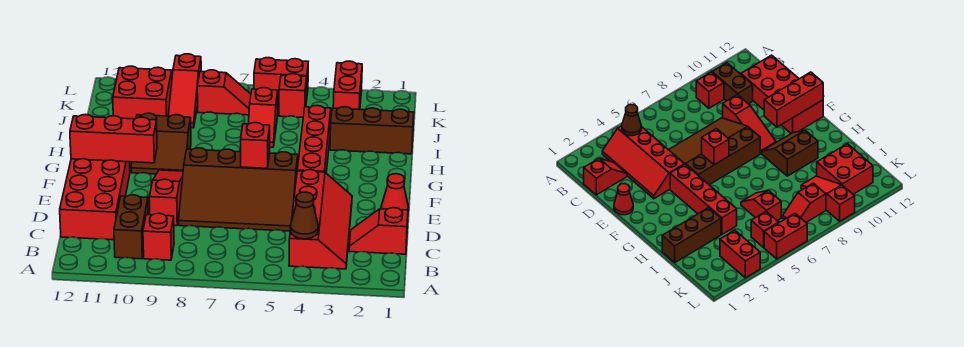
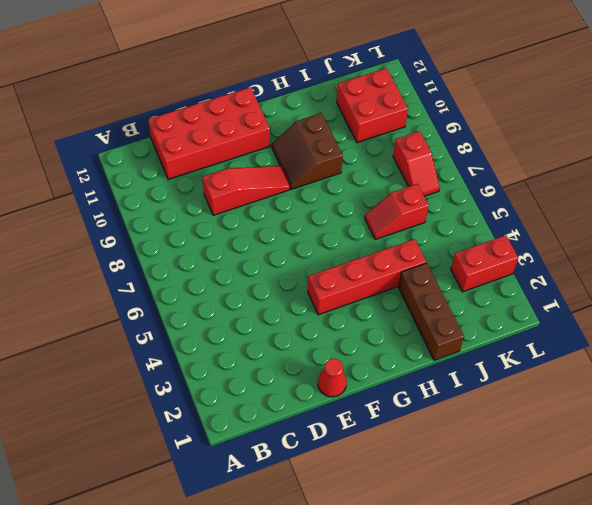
none -> red 2x4 slope [289,170,352,269]
none -> red 1x1 brick [143,213,174,260]
none -> brown 1x2 brick [114,195,148,259]

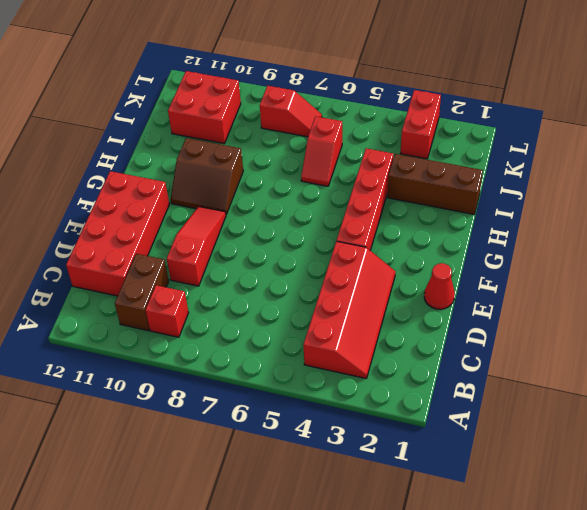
none -> red 1x2 slope [349,208,408,254]
none -> brown 3x4 slope [179,148,298,231]
none -> red 1x3 slope [168,54,201,128]

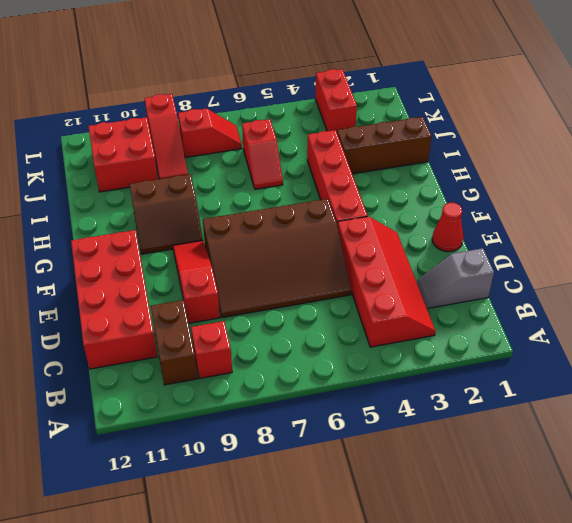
grey 1x2 slope [417,248,494,309] -> red 1x2 slope [349,208,408,254]
none -> red 1x1 brick [279,74,307,117]
none -> red 1x2 brick [254,58,308,101]
none -> brown 1x1 cone [290,192,318,239]

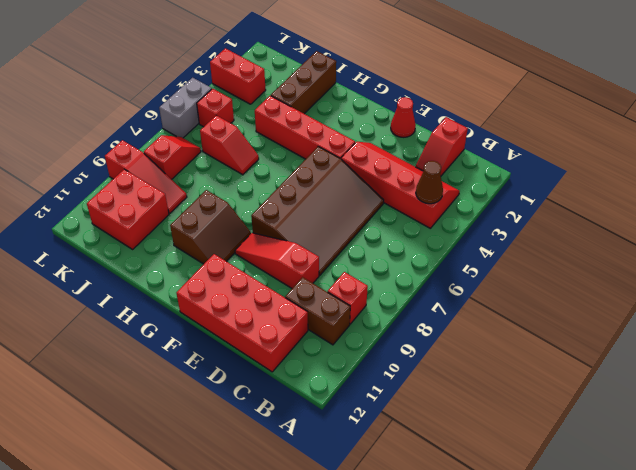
grey 1x2 brick [159,78,212,138] -> red 1x2 brick [254,58,308,101]
none -> red 1x1 brick [241,123,270,168]
none -> red 1x3 brick [70,115,157,163]

